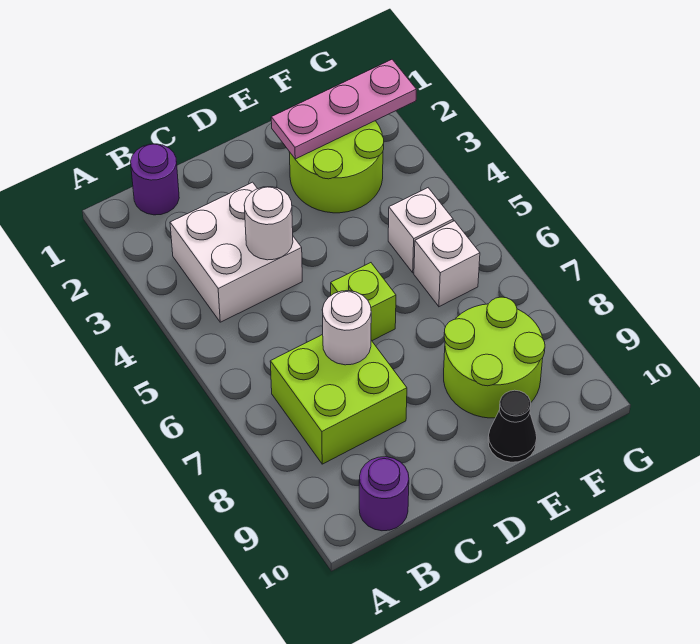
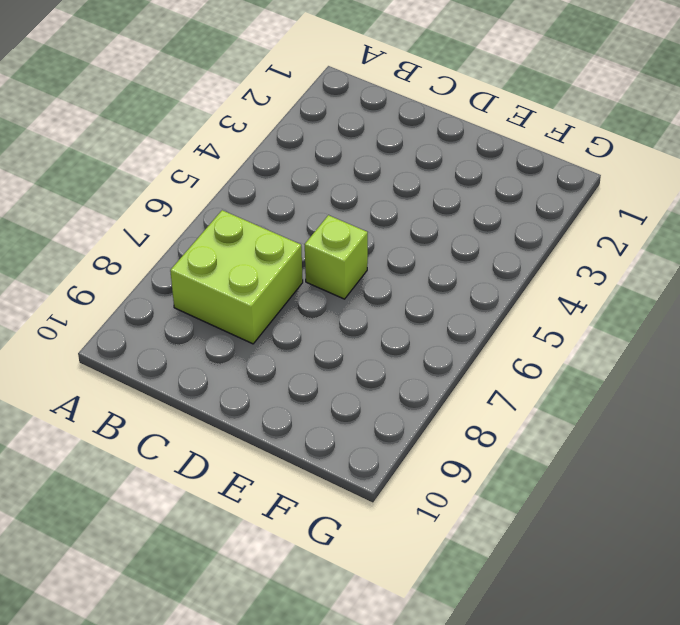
none -> purple 1x1 round brick [131,144,179,215]
none -> white 2x2 brick [170,182,302,322]
none -> purple 1x1 round brick [359,457,409,531]

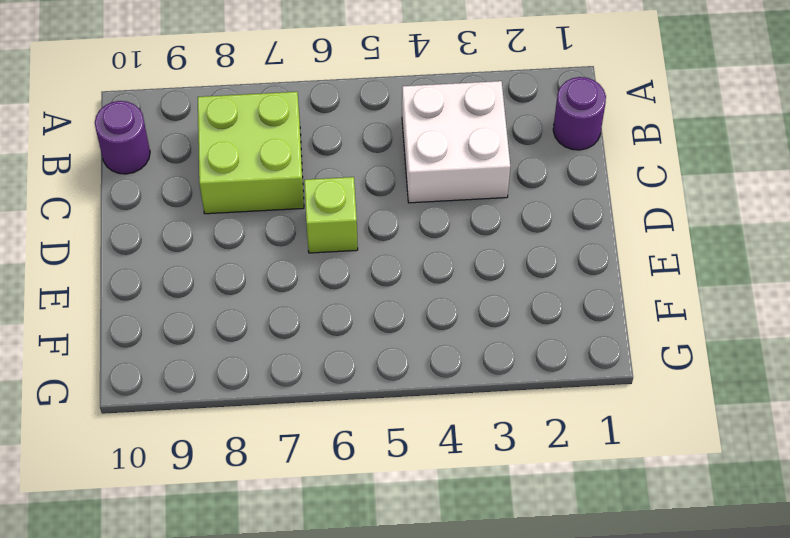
none -> lime 2x2 round brick [289,121,384,213]
none -> lime 2x2 round brick [444,297,545,418]
none -> black 1x1 cone [488,390,537,462]

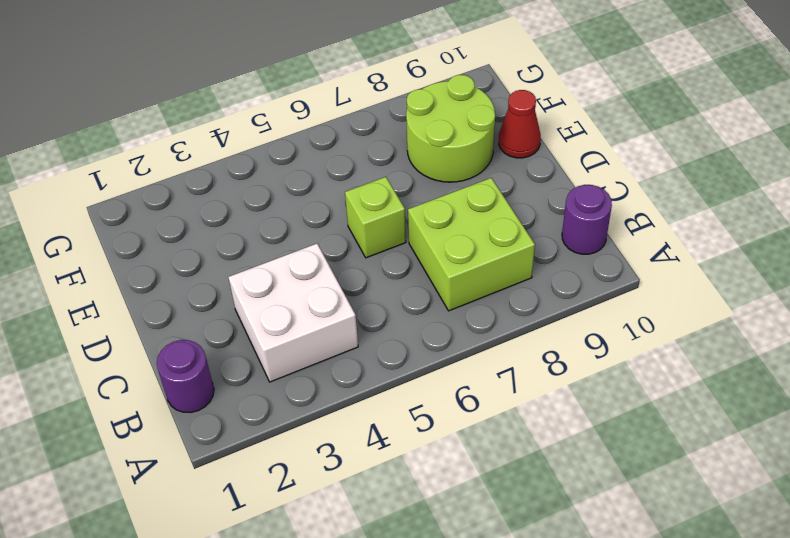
red 1x1 cone [499,90,541,158] -> black 1x1 cone [488,390,537,462]
none -> lime 2x2 round brick [289,121,384,213]
none -> white 1x1 brick [388,188,453,273]
none -> white 1x1 brick [414,221,480,307]

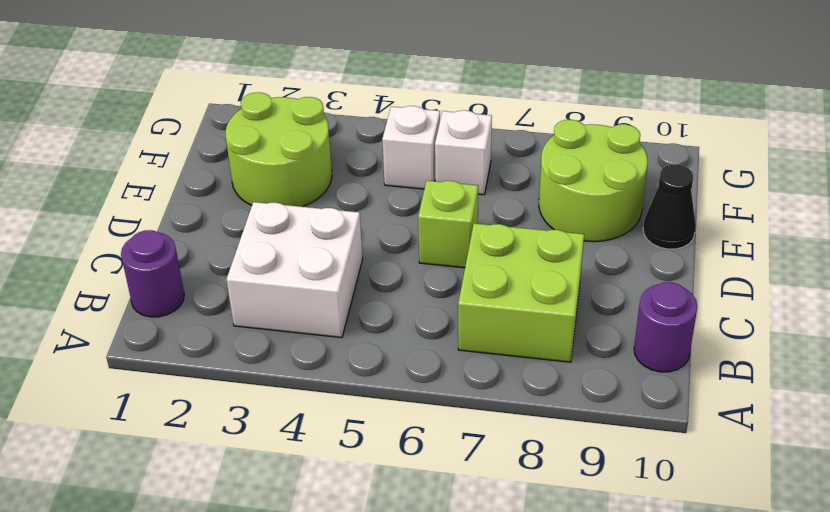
none -> white 1x1 round brick [244,187,293,260]
none -> white 1x1 round brick [322,291,371,365]
none -> pink 1x3 plate [271,60,416,159]

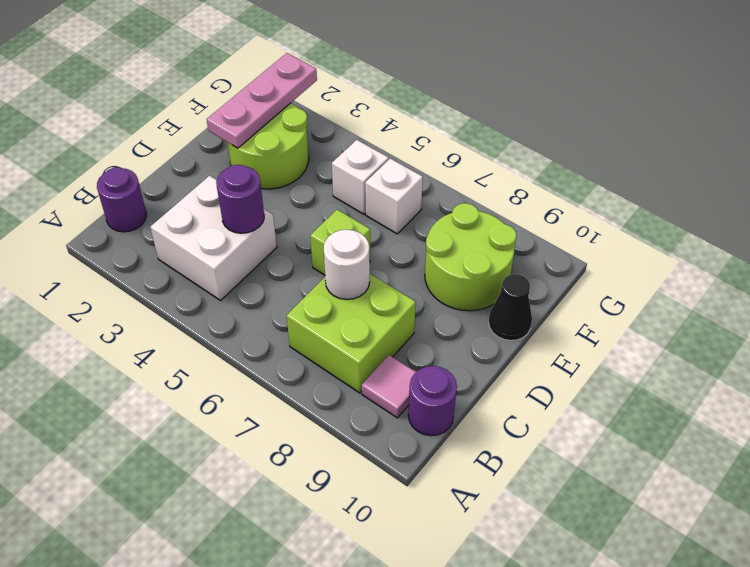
pink 1x1 tile [362,355,416,418] -> none
purple 1x1 round brick [216,165,264,233] -> white 1x1 round brick [244,187,293,260]

